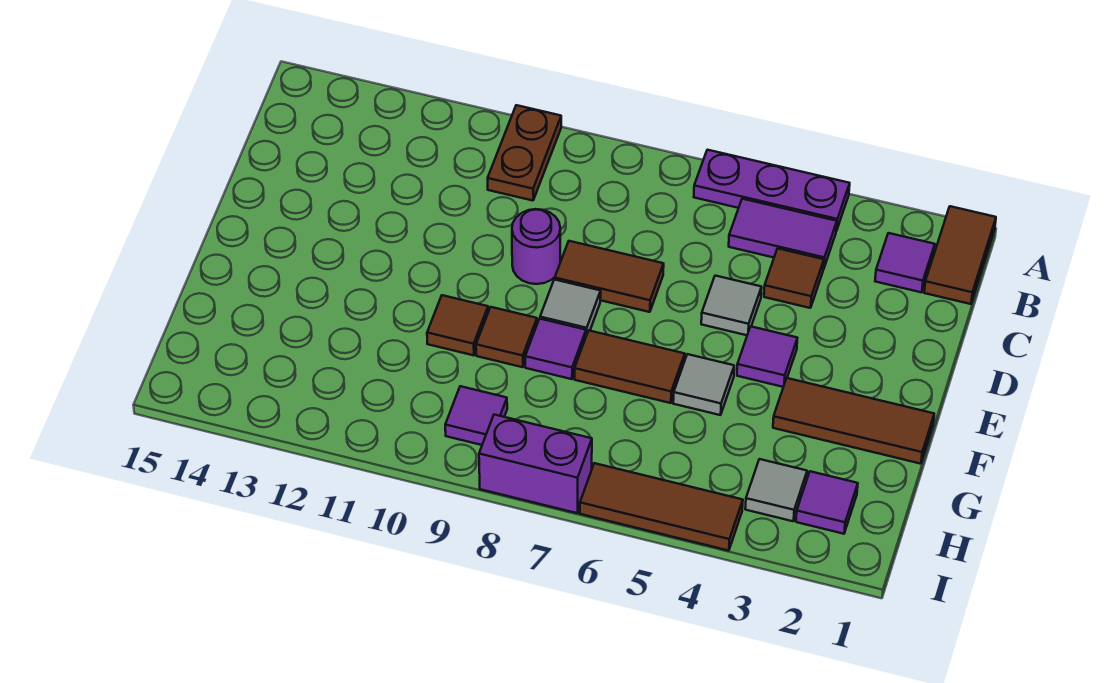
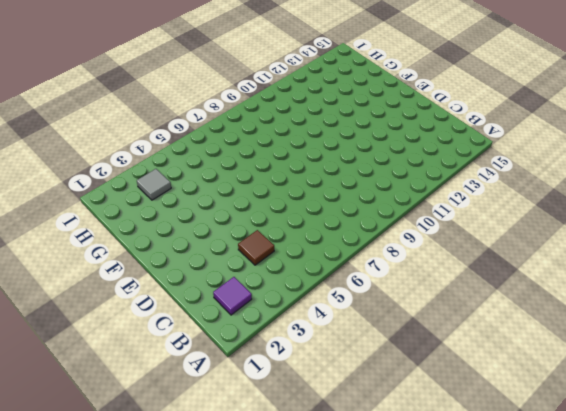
none -> brown 1x2 tile [924,206,996,304]
none -> purple 1x3 plate [694,150,850,231]
none -> brown 1x2 plate [488,105,561,201]

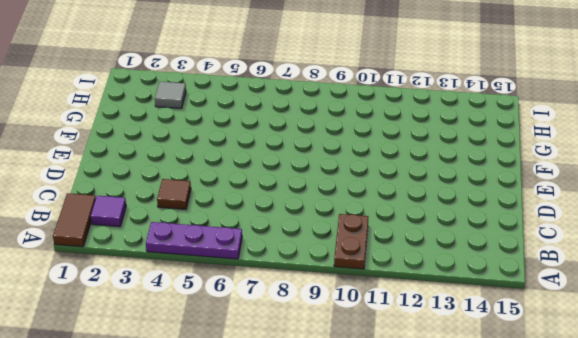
none -> purple 1x2 tile [729,199,837,269]
none -> grey 1x1 tile [701,276,762,335]
none -> brown 1x2 tile [555,241,664,312]

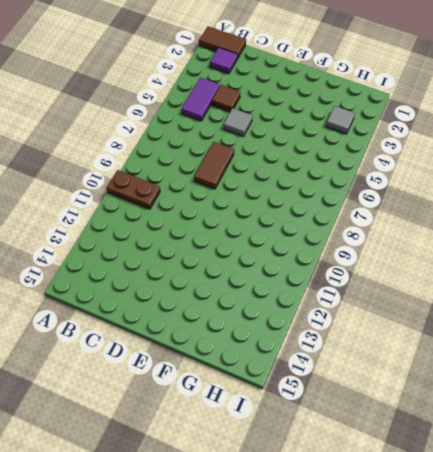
none -> purple 1x3 plate [694,150,850,231]
none -> purple 1x1 round brick [512,209,560,284]
none -> purple 1x1 tile [737,327,797,387]

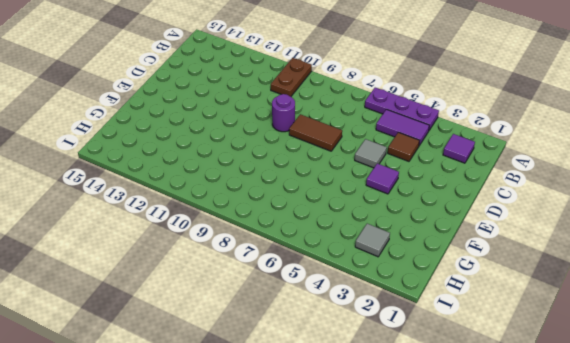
none -> brown 1x2 tile [924,206,996,304]
none -> grey 1x1 tile [540,279,601,336]
none -> brown 1x3 tile [773,378,934,464]

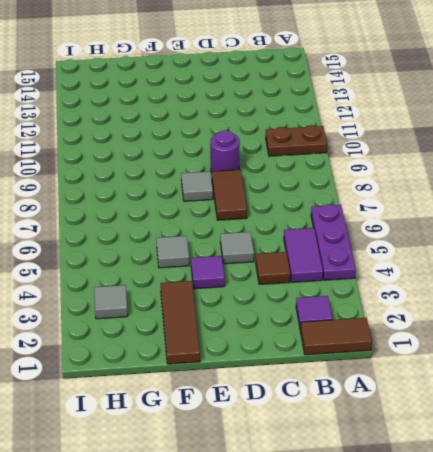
none -> brown 1x2 tile [575,331,685,403]
none -> purple 1x1 tile [525,319,586,379]
none -> brown 1x1 tile [476,307,537,367]

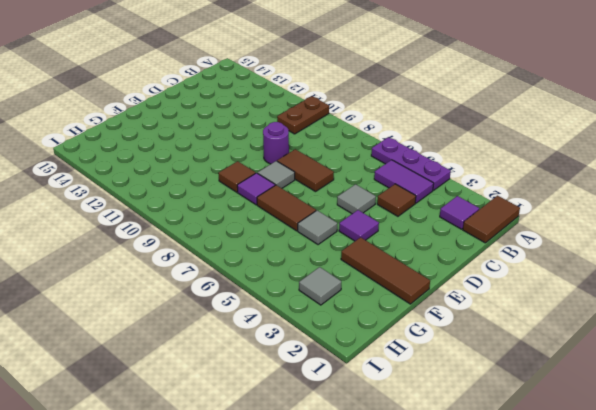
none -> brown 1x1 tile [427,295,488,355]
none -> purple 1x1 tile [796,471,858,534]
none -> purple 1x1 tile [445,386,507,445]

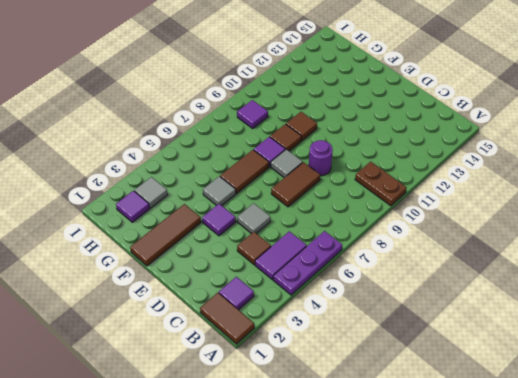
none -> brown 1x3 tile [580,463,743,551]
none -> purple 1x2 brick [479,415,592,513]

